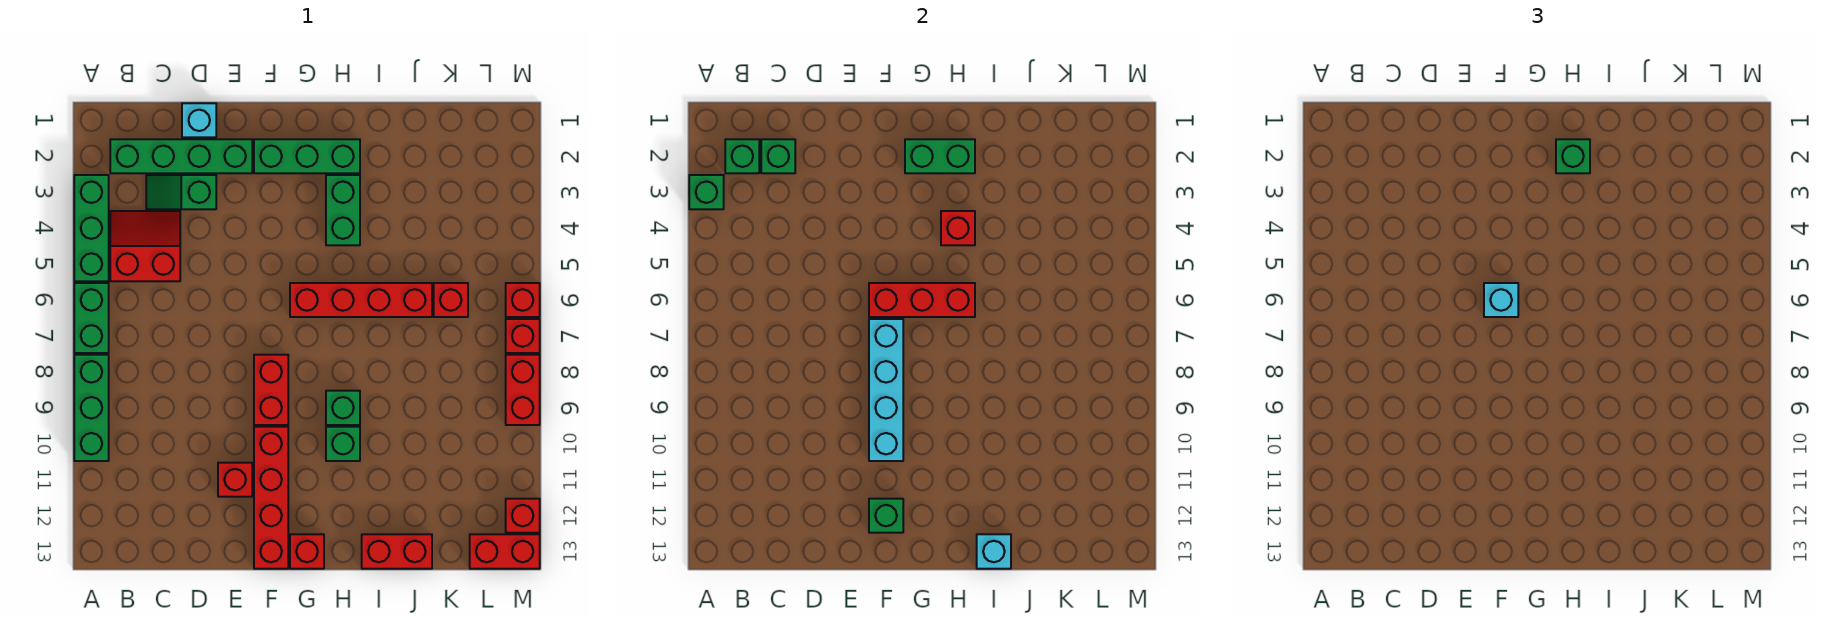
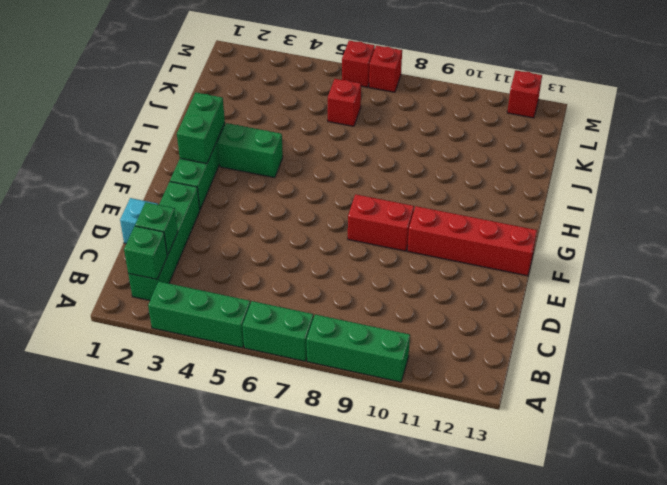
none -> red 2x2 slope [110,211,180,281]
none -> green 1x2 slope [146,175,216,209]
none -> red 1x1 brick [218,463,252,497]
none -> red 1x4 brick [290,283,432,317]

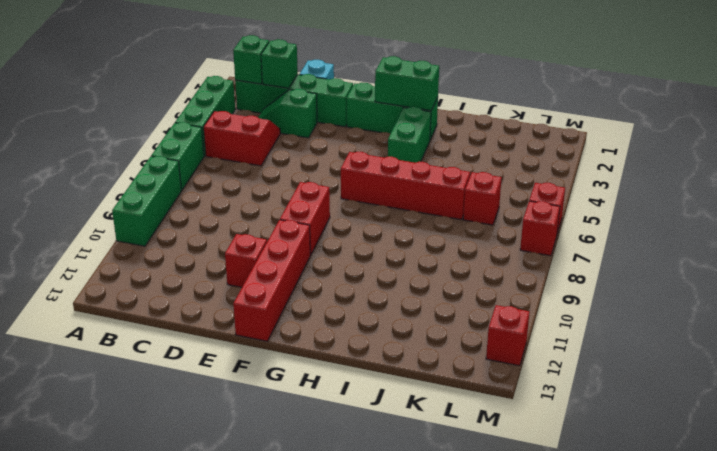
none -> red 1x1 brick [290,534,324,569]
none -> green 1x1 brick [326,391,360,425]
none -> green 1x1 brick [326,427,360,461]
none -> red 1x2 brick [362,534,432,569]

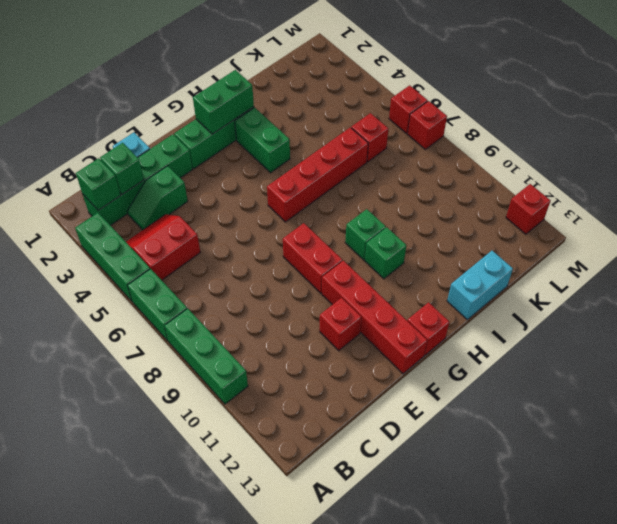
cyan 1x2 brick [447,251,513,320] -> red 1x2 brick [362,534,432,569]
none -> red 1x2 brick [470,534,540,569]
none -> red 1x2 brick [506,355,540,425]
none -> green 1x1 brick [689,175,724,209]
none -> red 1x3 brick [869,283,975,317]

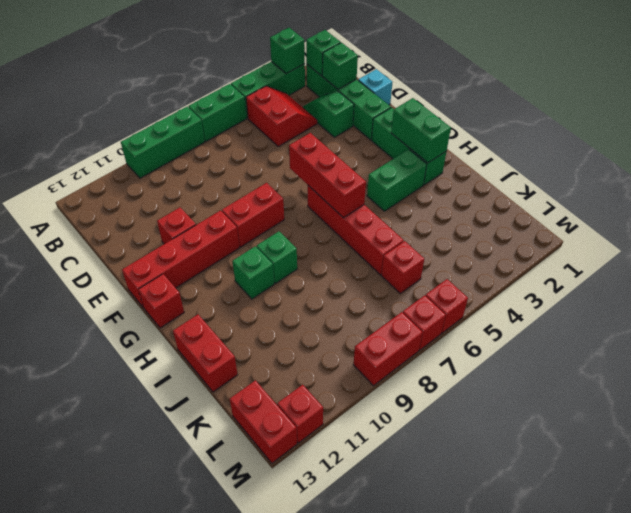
none -> cyan 1x4 brick [869,319,903,461]
none -> green 1x1 brick [869,499,903,533]
none -> red 1x1 brick [941,211,975,245]
none -> cyan 1x1 brick [977,534,1011,569]

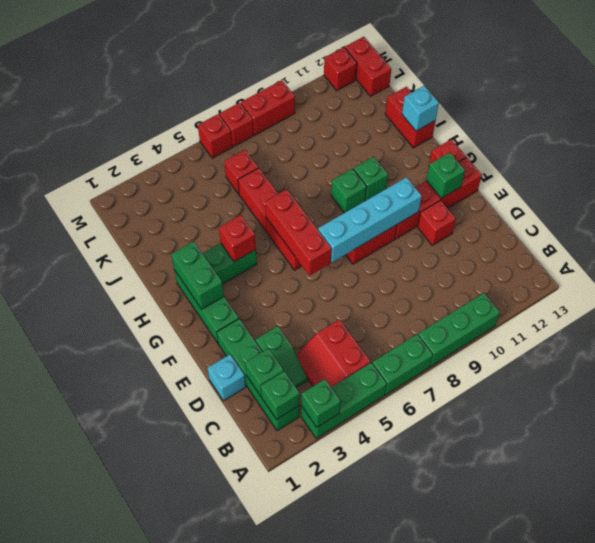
none -> cyan 1x1 brick [1484,283,1518,317]
none -> green 1x1 brick [1556,139,1590,173]

